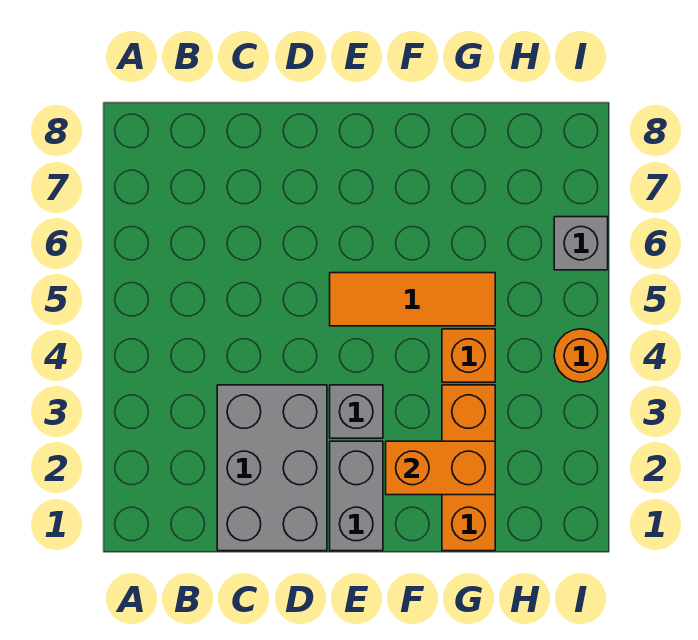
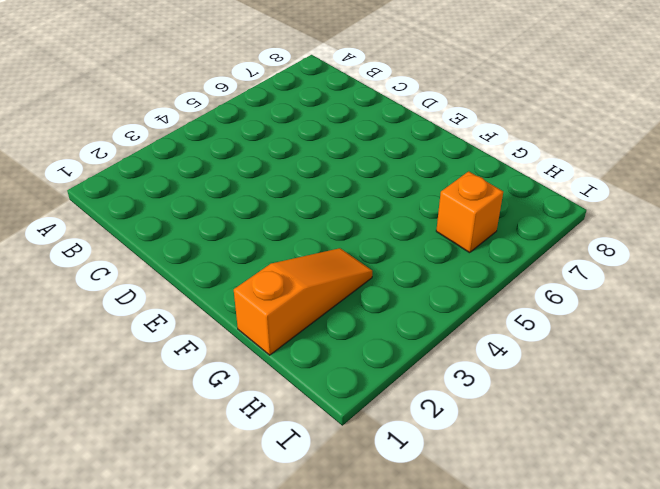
orange 1x3 slope [234,248,372,355] -> orange 1x3 brick [442,385,495,551]
orange 1x1 brick [436,171,503,253] -> orange 1x1 brick moved to [442,329,495,382]
none -> grey 2x3 brick [217,385,327,551]
none -> grey 1x2 brick [330,441,383,551]

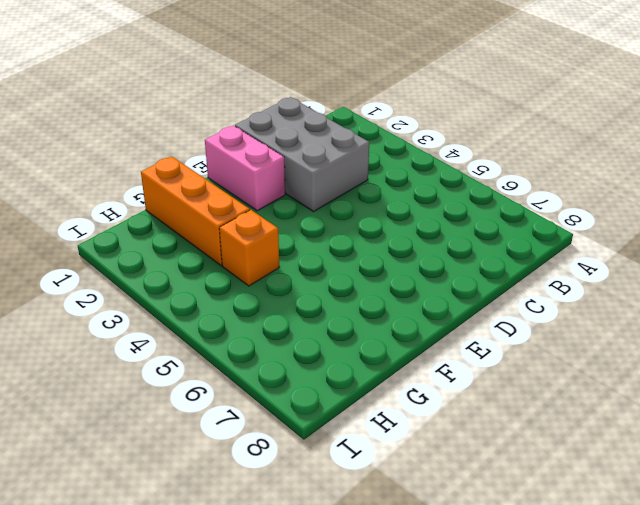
pink 1x2 brick [205,126,285,211] -> grey 1x2 brick [330,441,383,551]
none -> grey 1x1 brick [330,385,383,438]
none -> orange 1x3 tile [330,273,495,326]

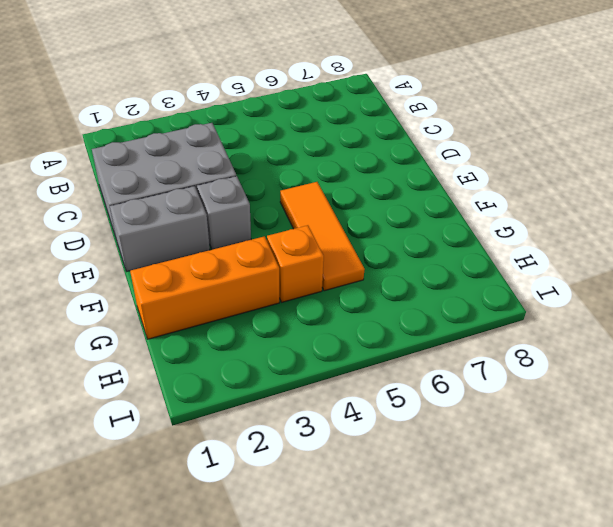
none -> orange 1x1 round brick [554,329,608,382]
none -> grey 1x1 brick [554,217,608,270]

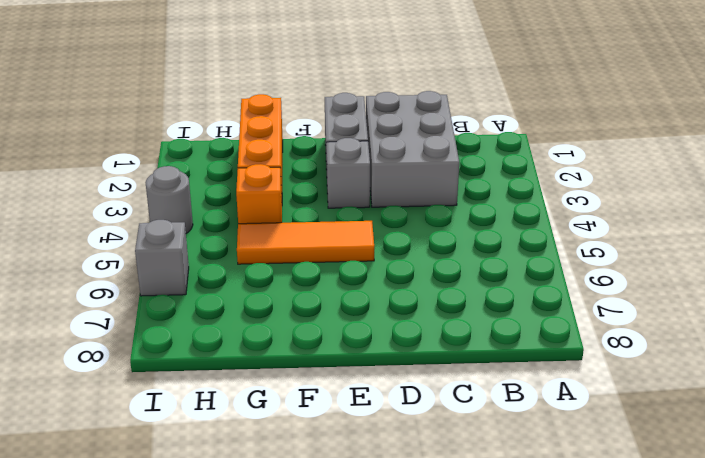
grey 1x1 round brick [145,166,193,233] -> orange 1x1 round brick [554,329,608,382]
none -> orange 1x2 brick [386,441,495,495]

